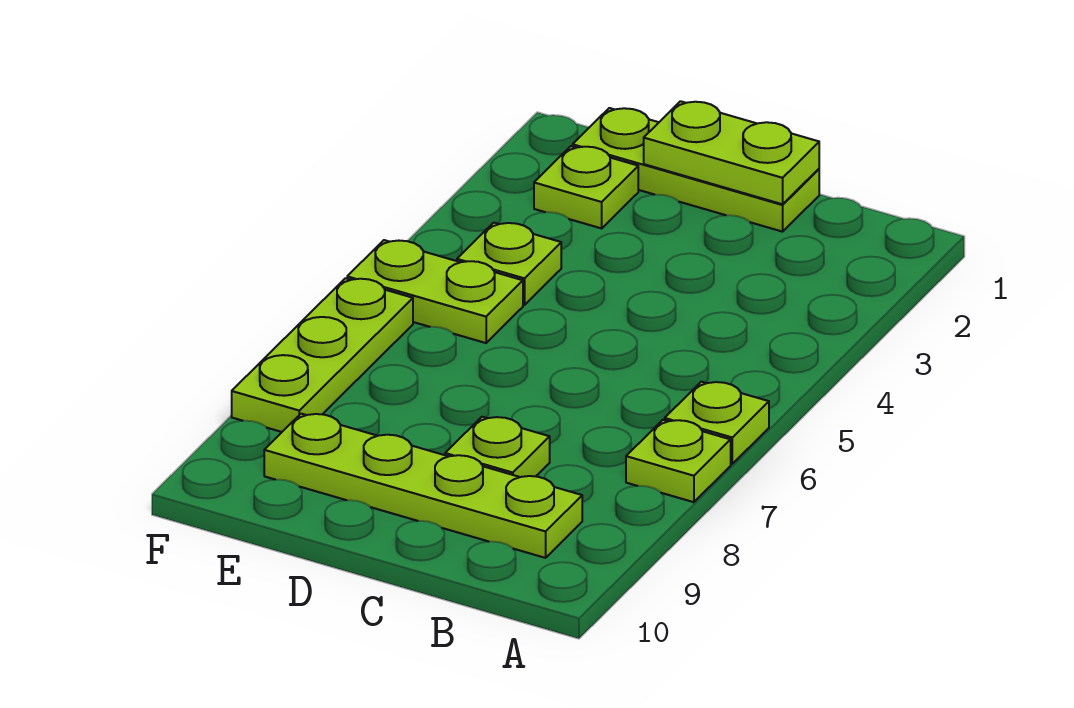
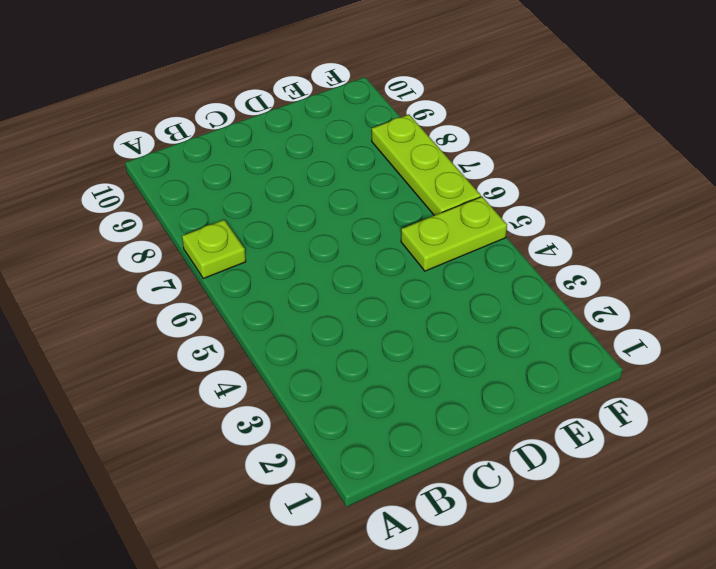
none -> lime 1x1 plate [665,382,769,464]
none -> lime 1x4 plate [264,414,582,558]

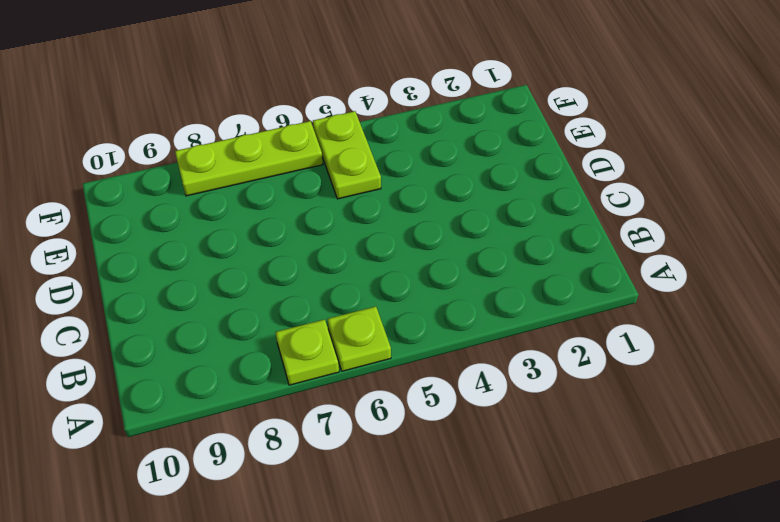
none -> lime 1x4 plate [264,414,582,558]
none -> lime 1x3 plate [573,108,819,232]

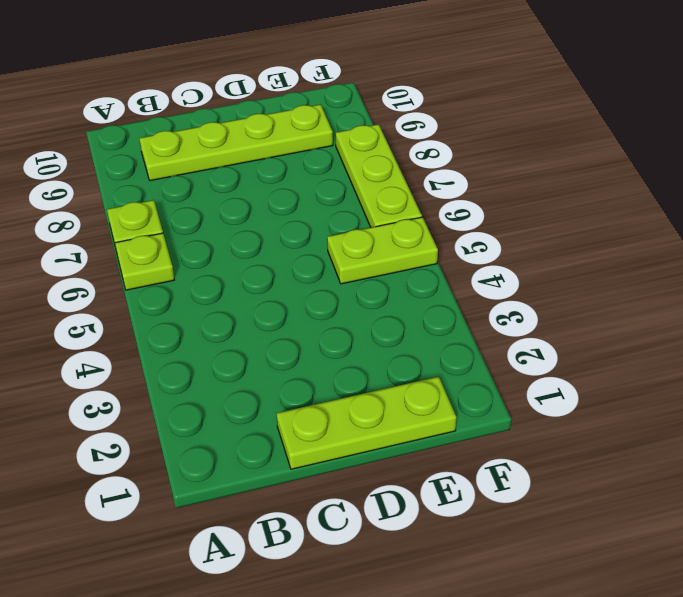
none -> lime 1x1 plate [445,417,550,477]
none -> lime 1x1 plate [534,146,638,228]

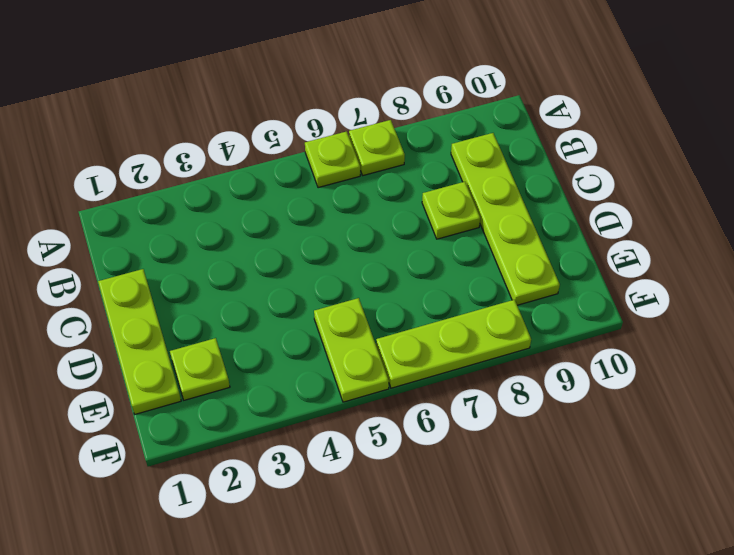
none -> lime 1x1 plate [457,223,561,305]
none -> lime 1x2 plate [644,101,819,204]

